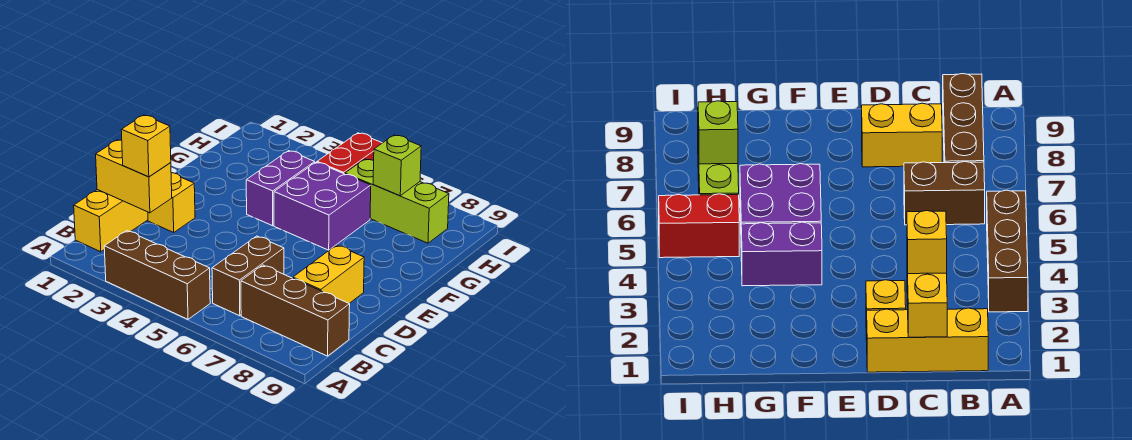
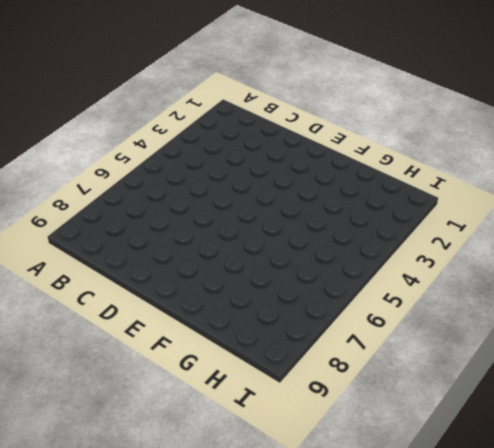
none -> brown 1x3 brick [104,231,210,319]
none -> yellow 1x3 brick [74,190,148,252]
none -> brown 1x2 brick [212,236,284,316]

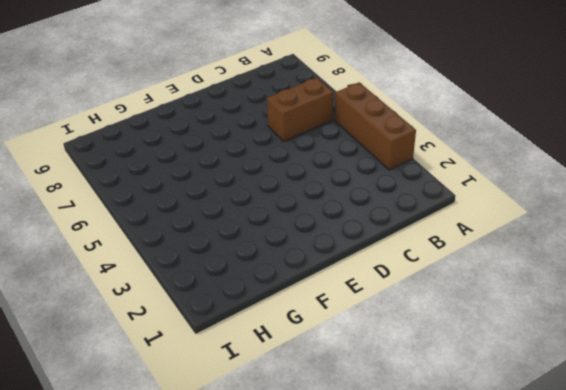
none -> yellow 1x3 brick [74,190,148,252]
none -> brown 1x3 brick [241,265,350,356]
none -> yellow 1x2 brick [293,245,364,303]

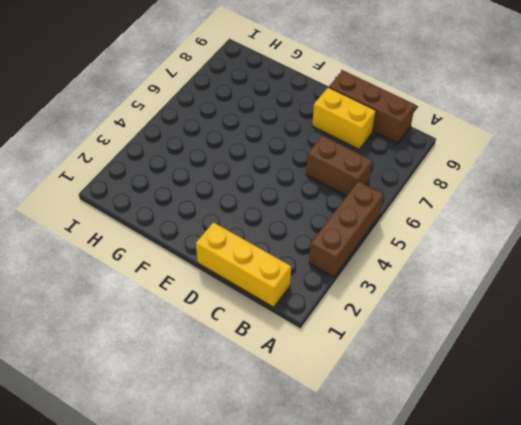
brown 1x3 brick [329,70,415,143] -> brown 1x3 brick turned to [241,265,350,356]
none -> yellow 1x1 brick [148,173,195,232]
none -> purple 1x2 brick [246,151,315,226]
none -> purple 2x2 brick [274,162,371,250]

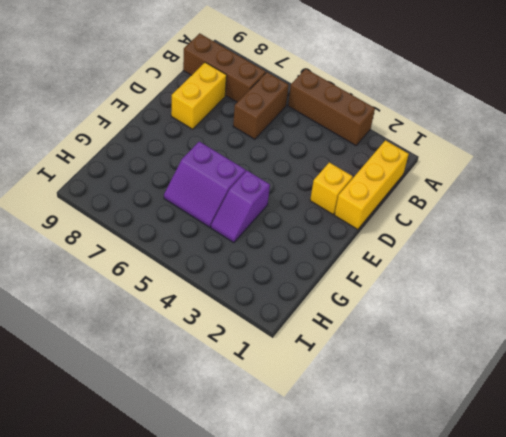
purple 1x2 slope [211,171,270,243] -> purple 1x2 brick [246,151,315,226]
purple 2x2 slope [164,142,246,227] -> purple 2x2 brick [274,162,371,250]
none -> red 1x2 brick [317,133,382,174]
none -> lime 1x3 brick [345,159,449,243]
none -> yellow 1x2 brick [96,140,172,213]

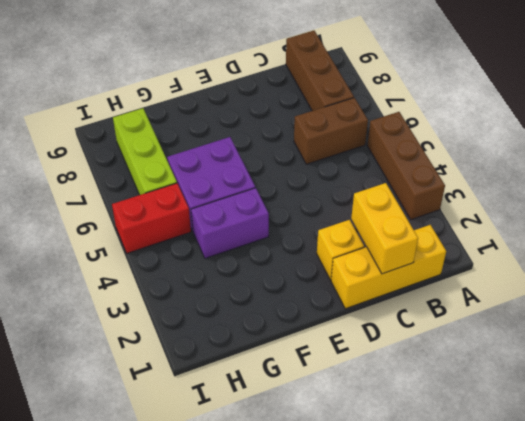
none -> yellow 1x2 brick [293,245,364,303]
none -> lime 1x1 brick [373,135,421,196]
none -> yellow 1x1 brick [121,115,171,177]

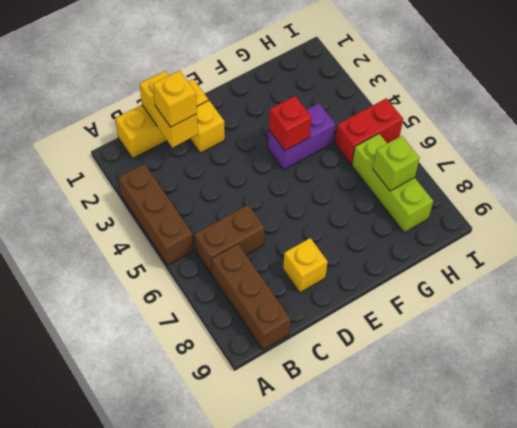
yellow 1x1 brick [283,238,328,293] -> yellow 1x2 brick [293,245,364,303]
red 1x1 brick [269,96,312,151] -> none
none -> purple 2x2 brick [274,162,371,250]

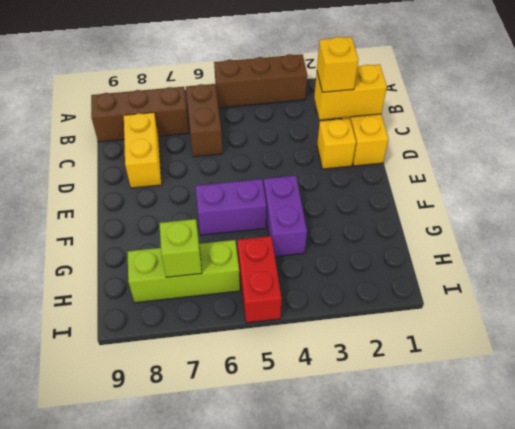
purple 1x2 brick [195,179,266,235] -> purple 2x2 brick [274,162,371,250]

